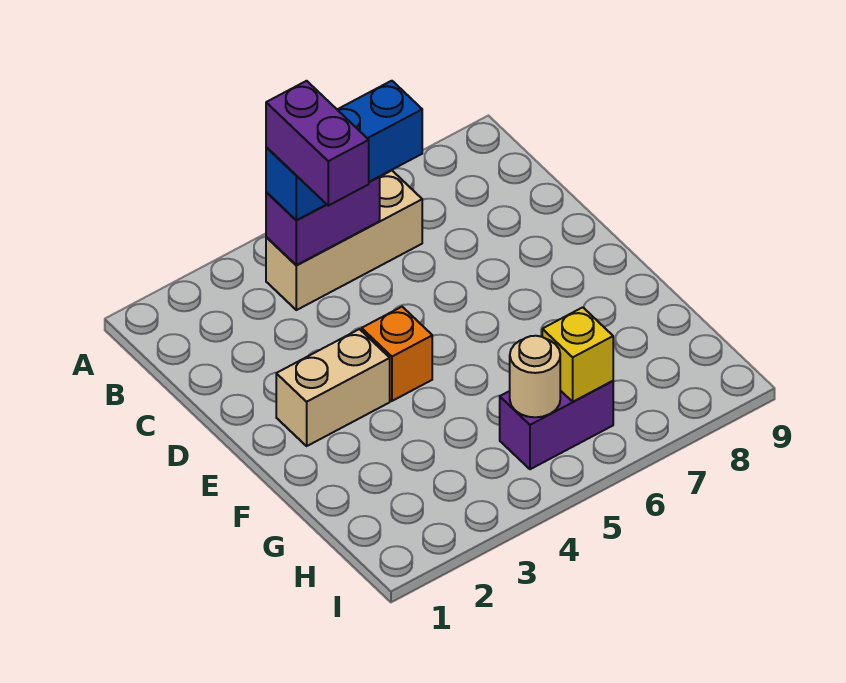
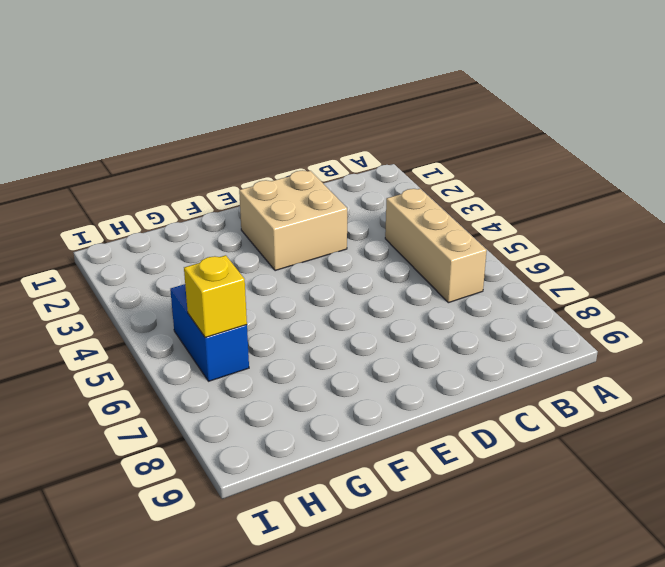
tan 2x2 brick [239,170,347,271] -> tan 1x2 brick [276,329,390,446]
blue 1x2 brick [170,284,249,381] -> purple 1x2 brick [500,381,613,469]
none -> orange 1x1 brick [362,307,432,401]
none -> purple 1x2 brick [266,177,380,265]

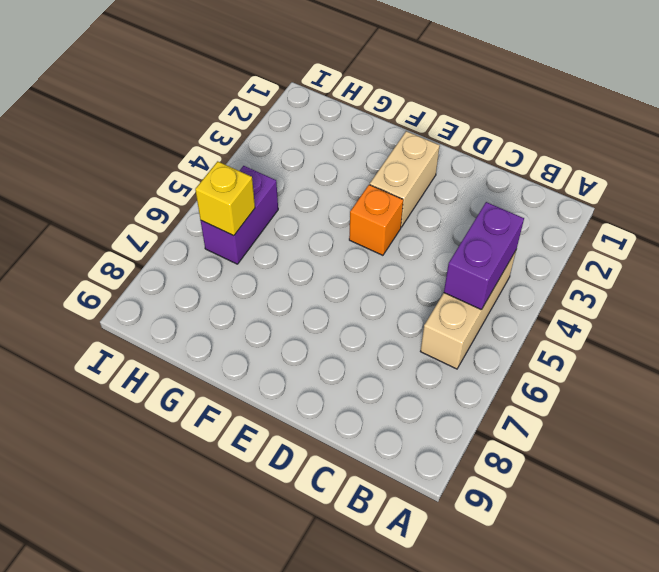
none -> tan 1x1 round brick [510,336,560,417]
none -> blue 1x3 brick [266,81,422,220]

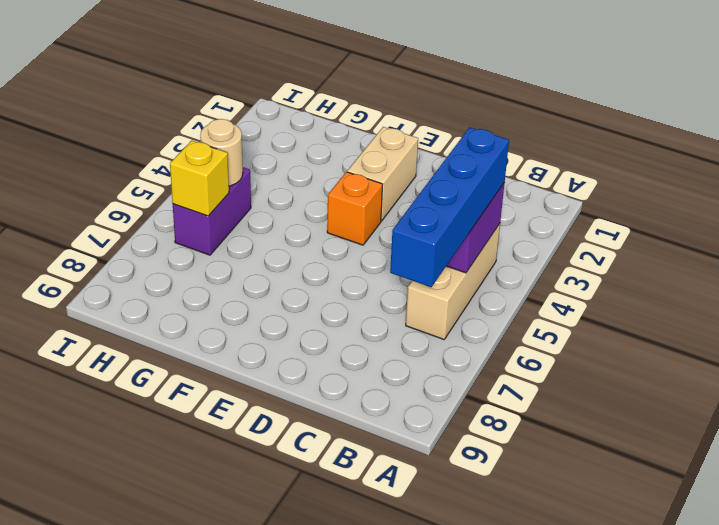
blue 1x4 brick [390,127,509,287] -> blue 1x3 brick [266,81,422,220]
none -> purple 1x2 brick [266,81,369,206]

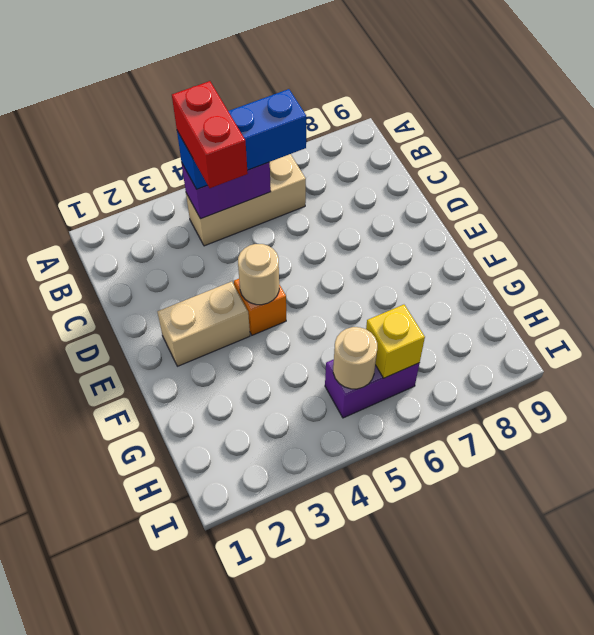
red 1x2 brick [172,81,248,188] -> purple 1x2 brick [266,81,369,206]
tan 1x1 round brick [238,244,279,305] -> none

